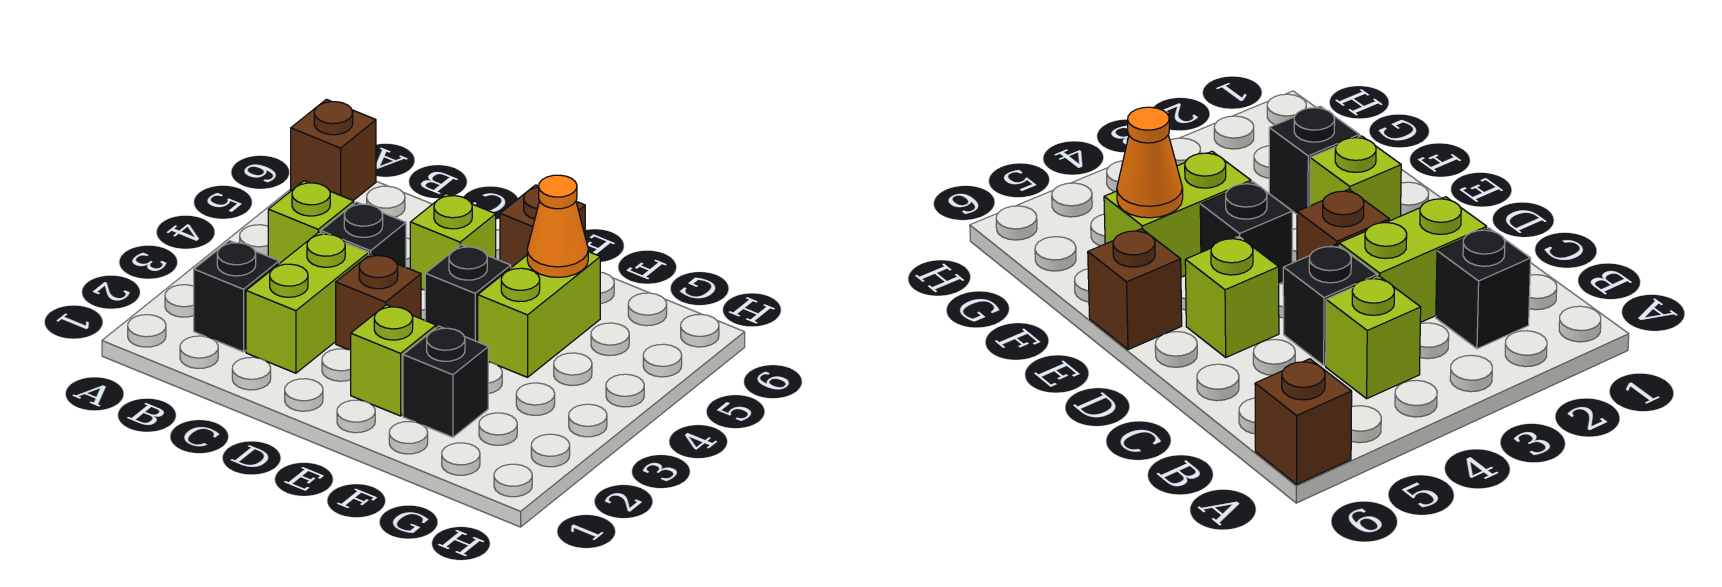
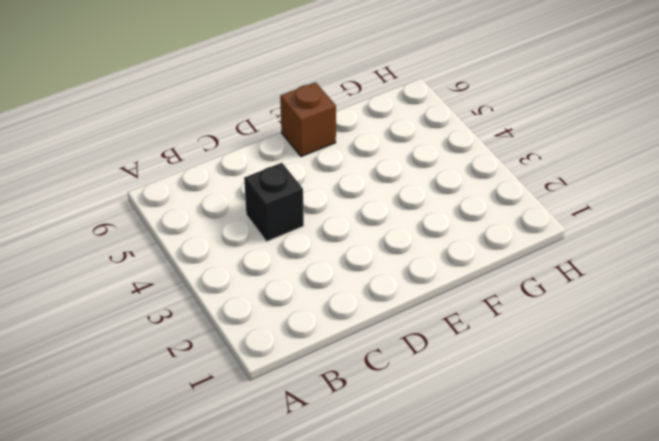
none -> brown 1x1 brick [291,99,376,200]
none -> black 1x1 brick [194,241,279,352]
none -> lime 1x1 brick [268,181,354,264]

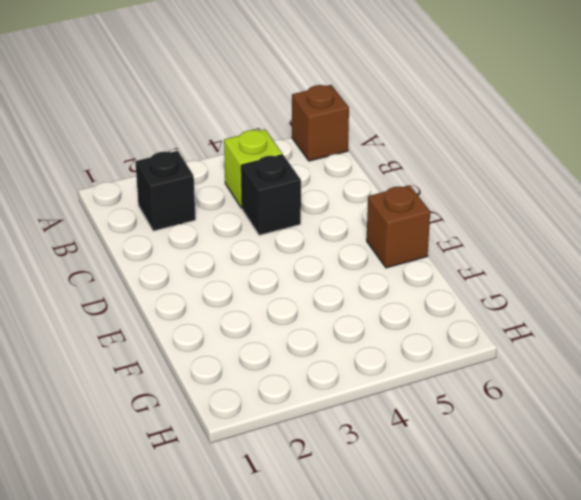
none -> lime 1x2 brick [246,232,369,373]
none -> brown 1x1 brick [336,253,421,350]
none -> lime 1x1 brick [410,194,496,290]

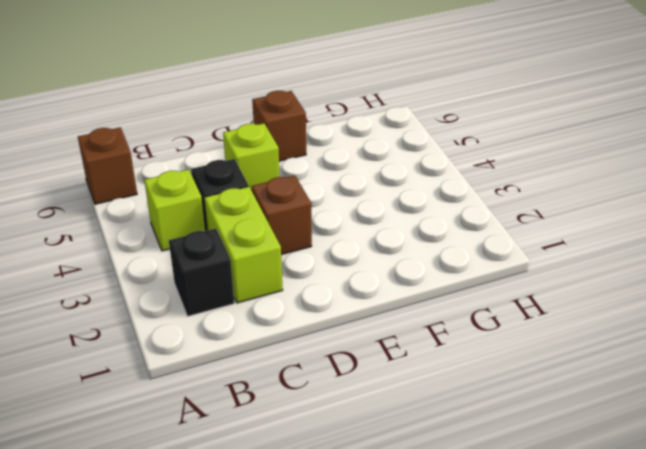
none -> lime 1x1 brick [351,305,436,416]
none -> black 1x1 brick [425,245,511,342]
none -> black 1x1 brick [403,326,488,437]

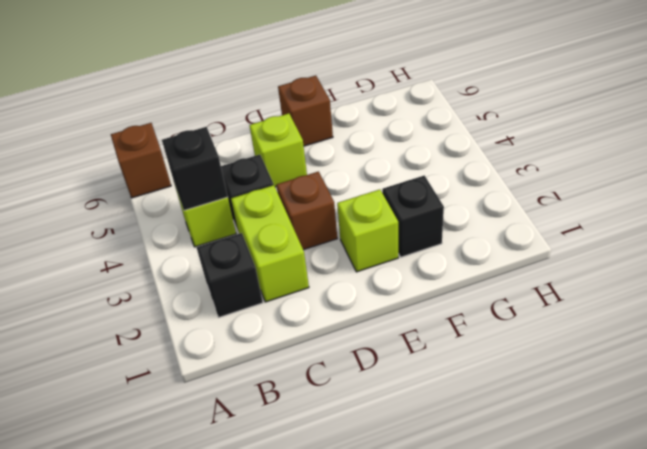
black 1x1 brick [162,127,228,210] -> black 1x1 brick moved to [425,245,511,342]
none -> lime 1x2 brick [478,252,600,377]
none -> orange 1x1 cone [527,175,588,277]

